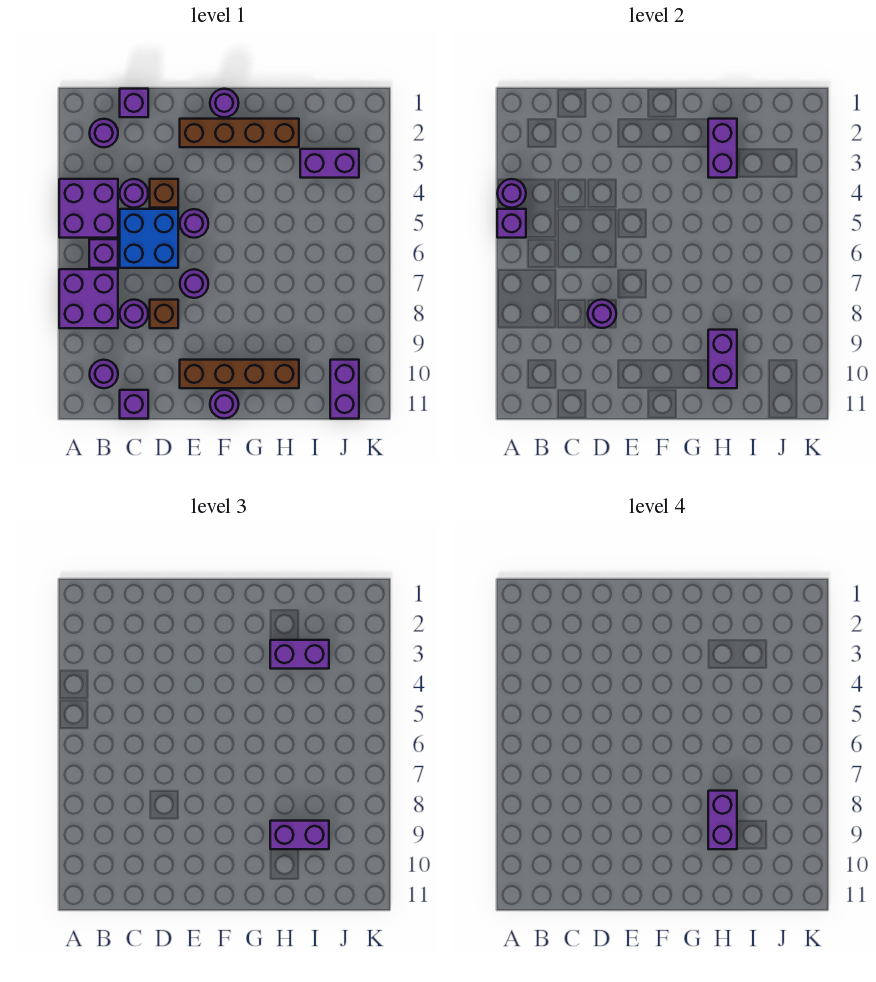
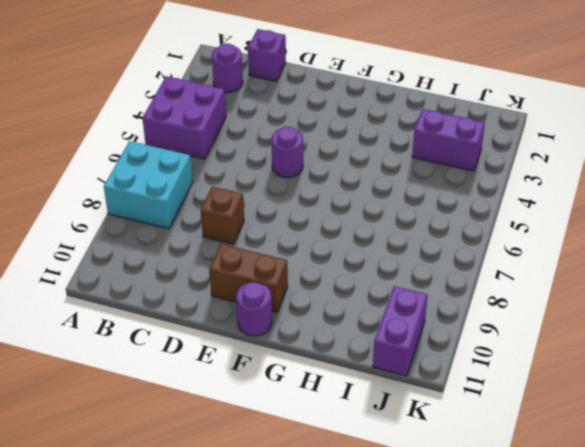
cyan 2x2 brick [104,141,193,229] -> purple 2x2 brick [59,269,118,328]
brown 1x2 brick [209,244,288,312] -> brown 1x4 brick [180,360,299,388]
none -> purple 1x1 brick [89,239,118,268]
none -> purple 1x1 round brick [90,360,118,388]
none -> purple 1x1 round brick [120,179,148,208]

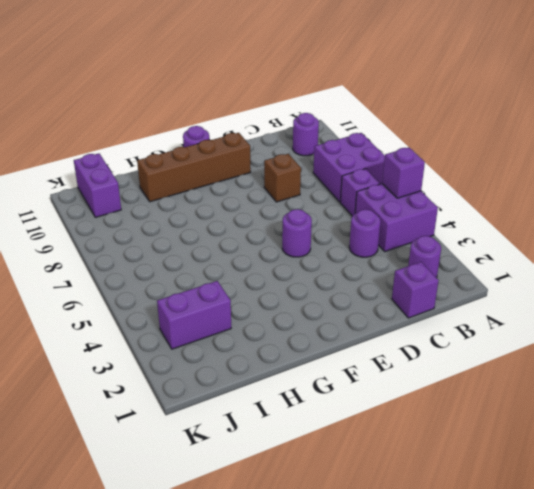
none -> blue 2x2 brick [120,209,178,268]
none -> purple 1x1 round brick [120,300,148,328]
none -> purple 1x1 brick [120,390,148,419]

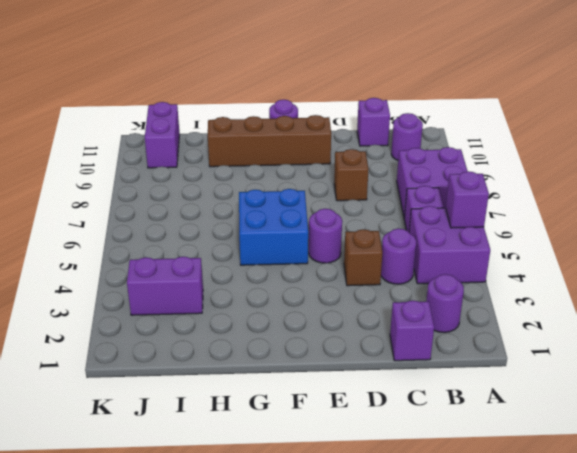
blue 2x2 brick [239,189,308,265] -> blue 2x2 brick moved to [120,209,178,268]
none -> purple 1x1 round brick [120,300,148,328]
none -> brown 1x4 brick [180,119,299,147]
none -> purple 1x1 round brick [180,269,208,298]

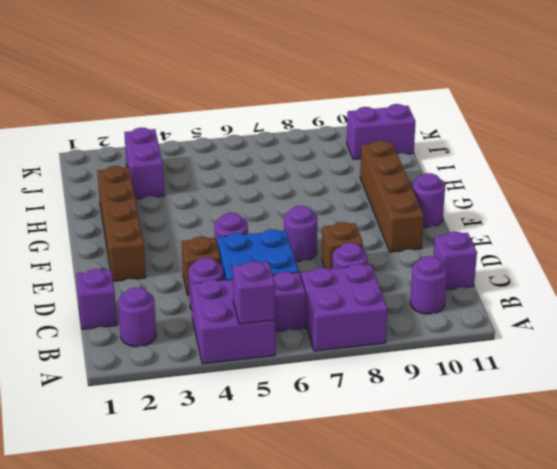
none -> purple 1x1 round brick [210,89,239,117]
none -> purple 1x1 round brick [497,179,526,208]
none -> purple 1x1 round brick [588,300,616,328]

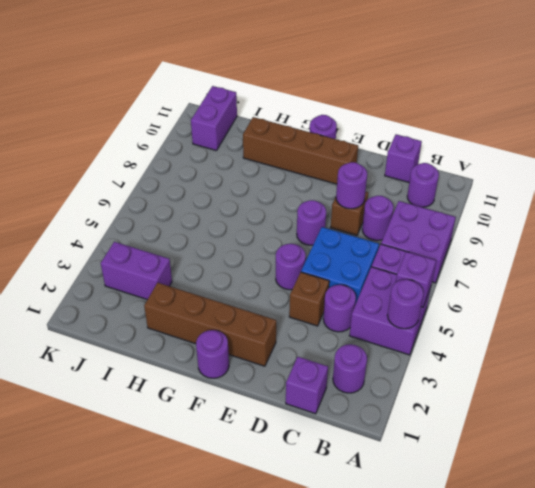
none -> purple 1x2 brick [708,119,737,178]
none -> purple 1x2 brick [708,330,737,388]
none -> purple 1x2 brick [270,640,329,669]

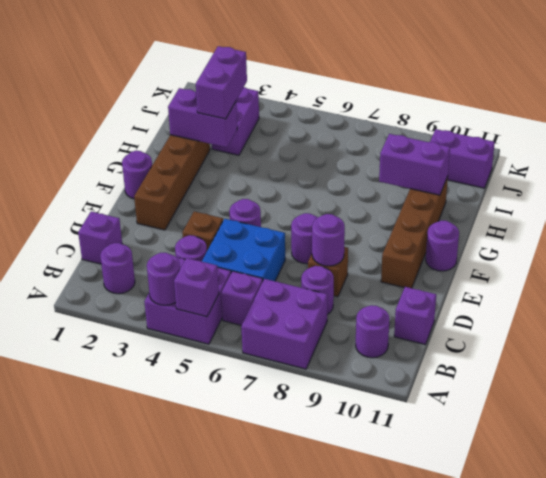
none -> purple 1x2 brick [270,821,329,849]
none -> purple 1x2 brick [708,791,737,849]

